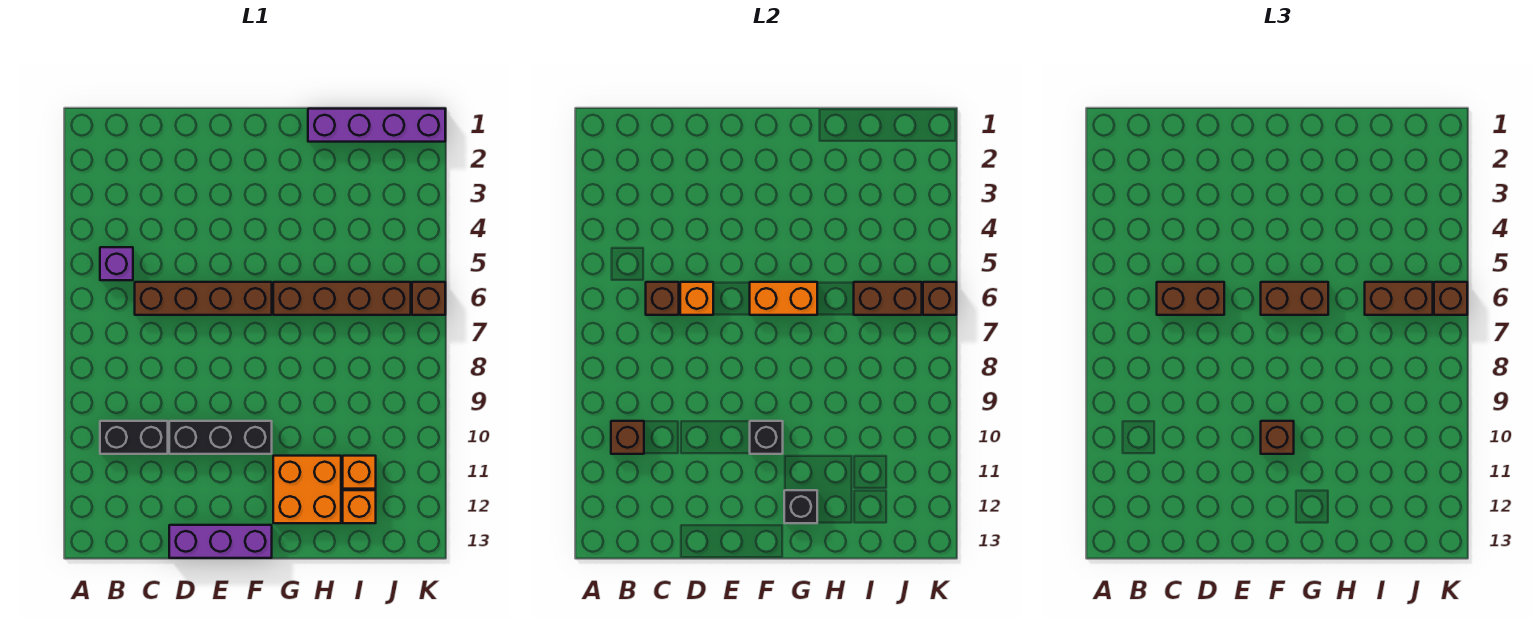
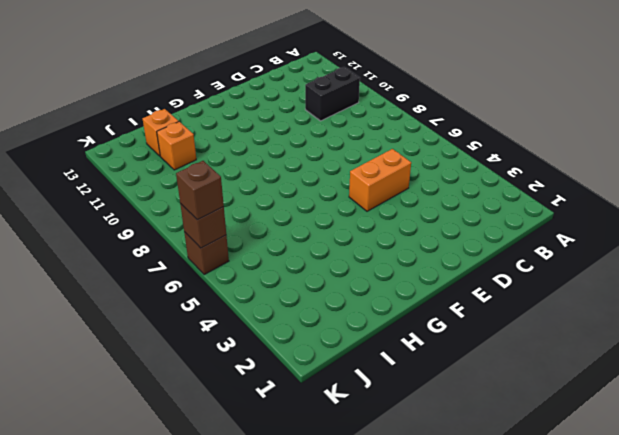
orange 1x2 brick [349,149,411,211] -> orange 1x2 brick moved to [750,282,817,315]
none -> purple 1x1 brick [100,247,133,280]
none -> brown 1x4 brick [135,282,272,315]
none -> black 1x3 brick [169,421,272,454]

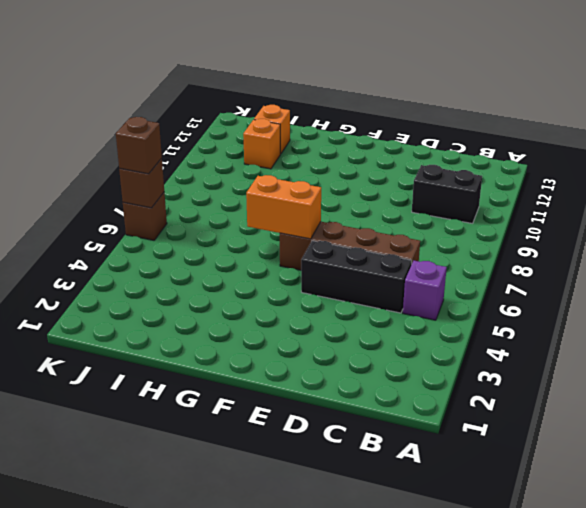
black 1x3 brick [301,241,412,313] -> black 1x3 brick moved to [169,421,272,454]
none -> purple 1x3 brick [169,525,272,558]
none -> brown 1x4 brick [273,282,411,315]
none -> orange 2x2 brick [273,456,341,523]

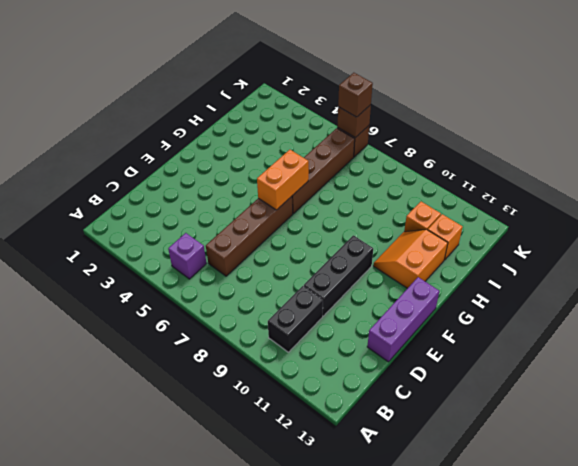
orange 2x2 slope [373,230,448,288] -> orange 2x2 brick [273,456,341,523]
none -> purple 1x4 brick [308,109,445,142]
none -> brown 1x1 brick [611,421,644,454]
none -> brown 1x1 brick [646,282,679,315]

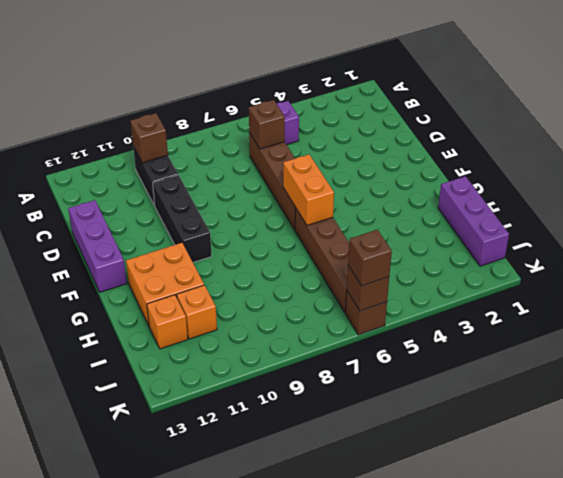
purple 1x3 brick [438,176,509,266] -> purple 1x4 brick [308,109,445,142]
none -> orange 1x1 brick [680,282,713,315]
none -> black 1x1 brick [750,421,783,454]
none -> black 1x1 brick [784,490,817,523]

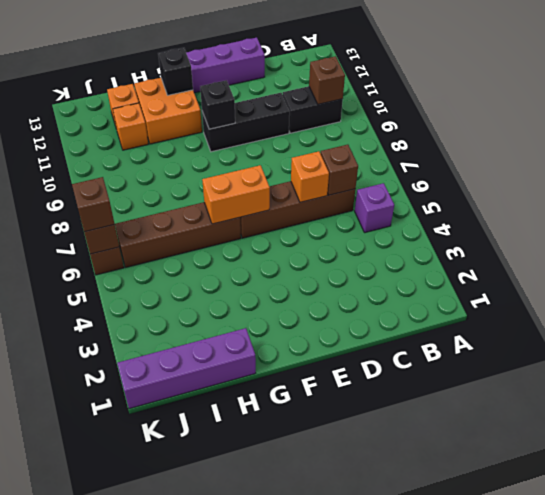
none -> brown 1x2 brick [854,282,922,315]
none -> brown 1x2 brick [1157,282,1224,315]
none -> brown 1x2 brick [1261,282,1328,315]

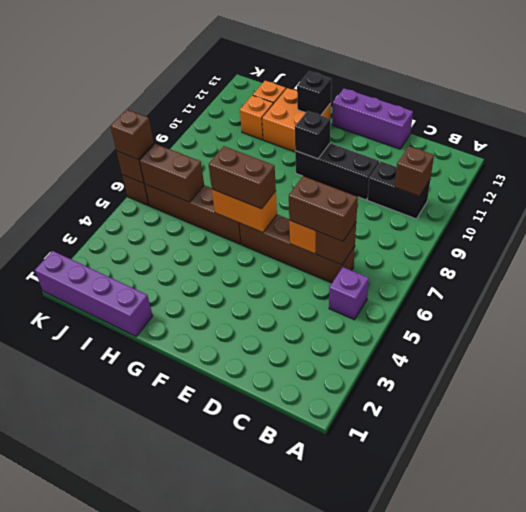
none -> brown 1x1 brick [1261,421,1294,454]
none -> brown 1x2 brick [1365,282,1433,315]

